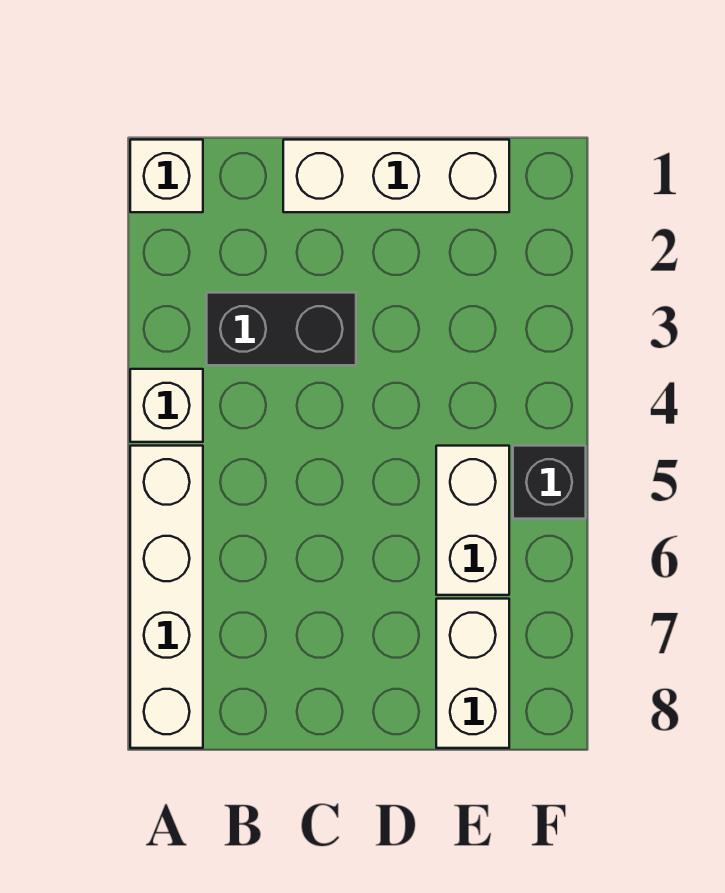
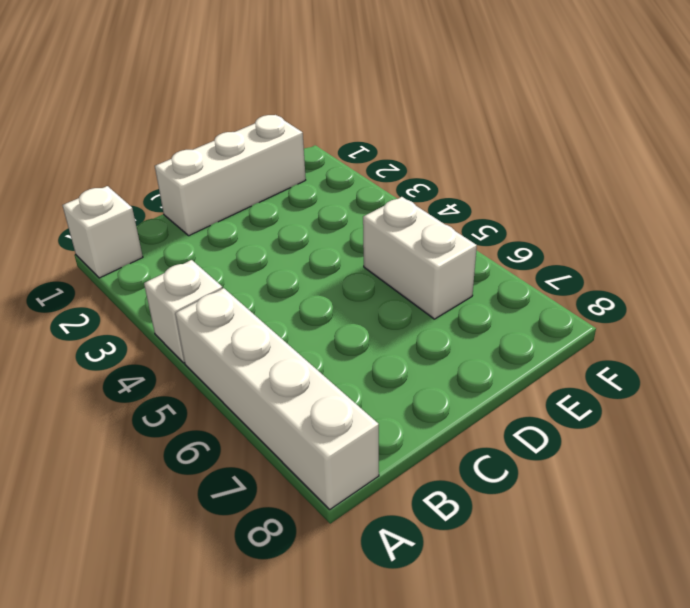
none -> black 1x2 brick [207,293,356,365]
none -> white 1x2 brick [436,599,509,748]

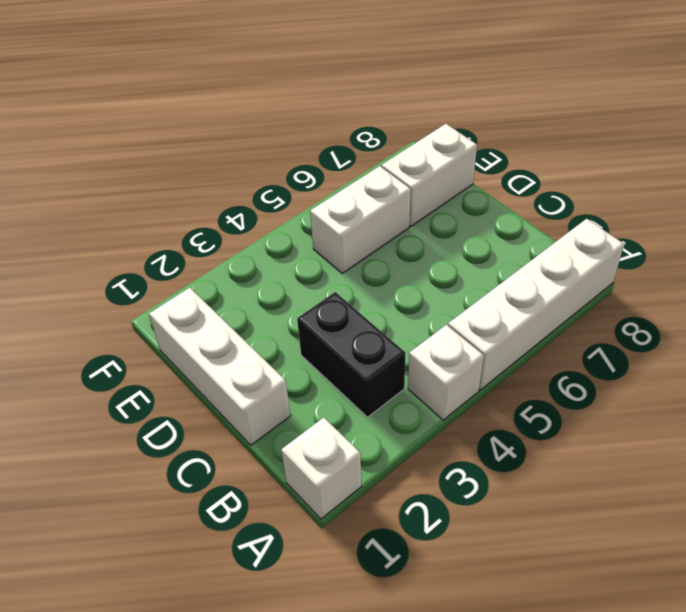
none -> black 1x1 brick [513,446,586,519]

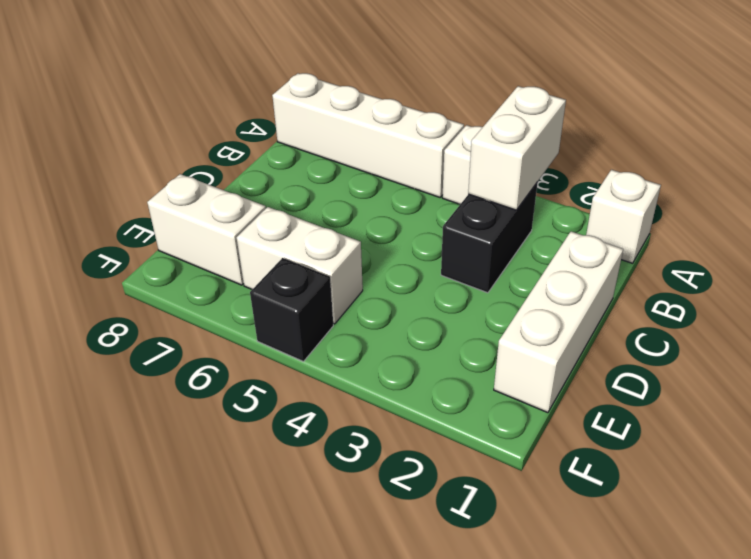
white 1x2 brick [468,86,566,210] -> none

